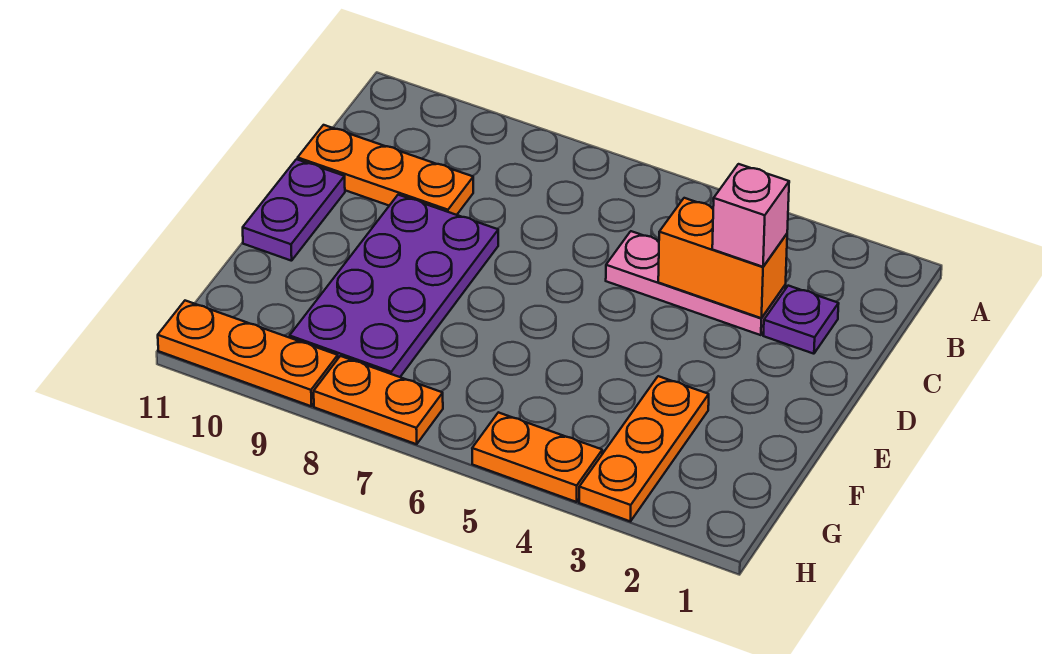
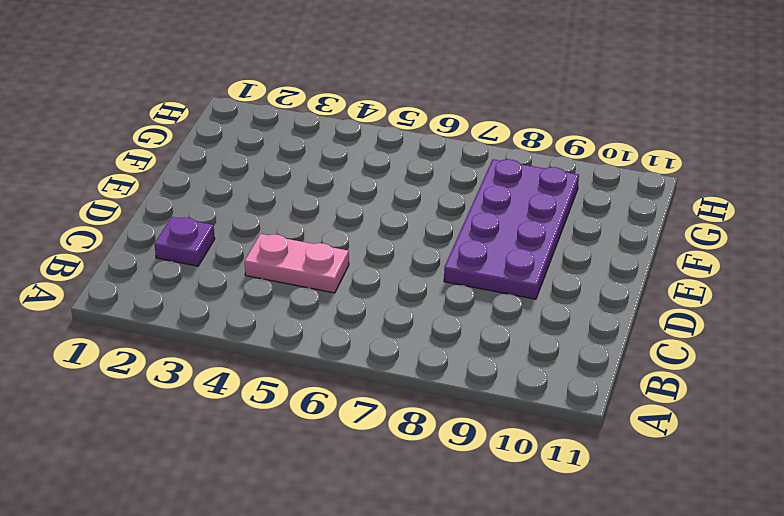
pink 1x2 plate [245,234,349,293] -> pink 1x3 plate [606,231,785,335]
none -> orange 1x3 plate [298,125,473,215]
none -> purple 1x2 plate [243,159,345,261]

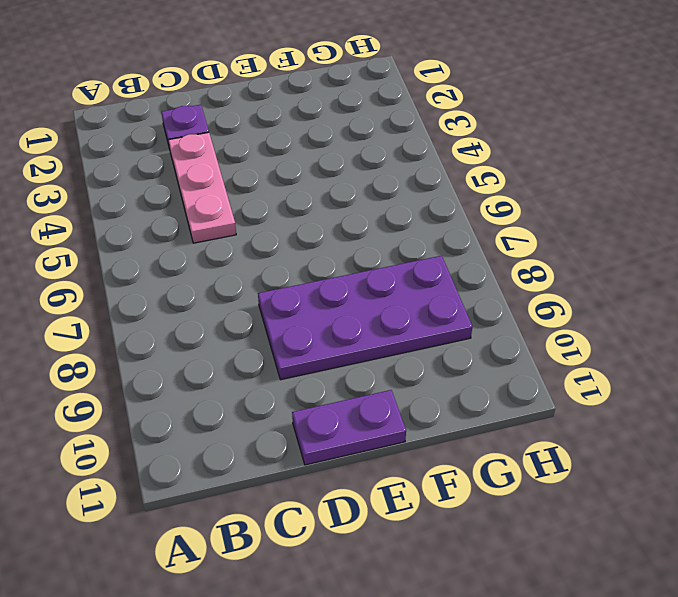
none -> orange 1x3 plate [298,125,473,215]
none -> orange 1x3 plate [579,376,709,521]

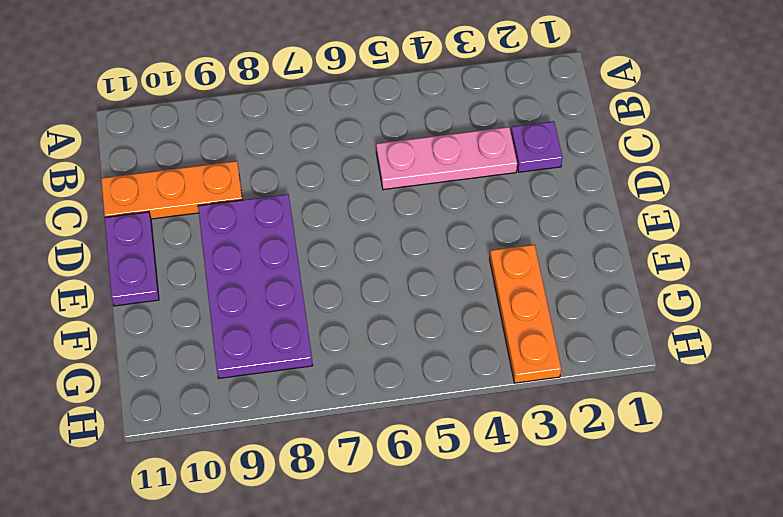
none -> orange 1x2 plate [472,412,602,502]
none -> orange 1x2 plate [314,356,443,444]

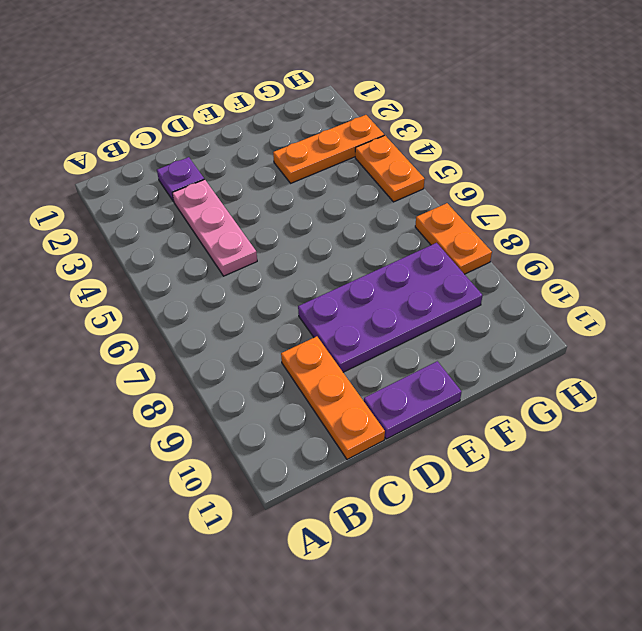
none -> orange 1x3 plate [158,301,338,406]
none -> orange 1x2 brick [658,198,787,318]

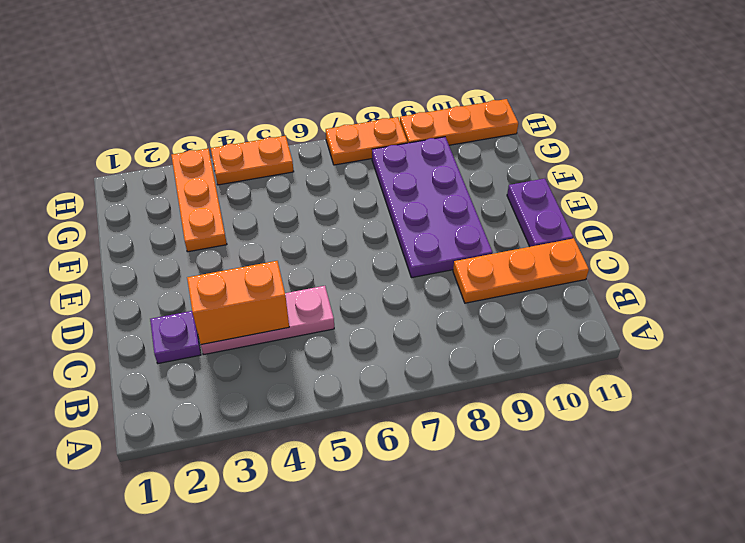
none -> pink 1x1 brick [712,164,789,267]

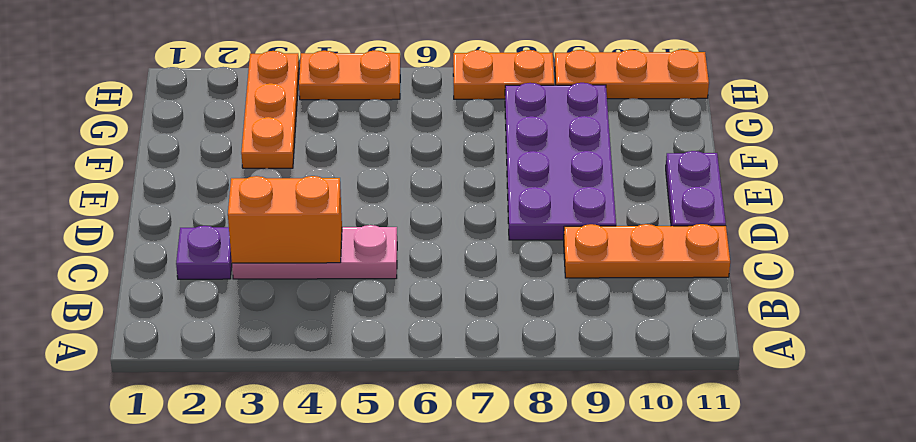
none -> pink 1x1 brick [712,164,789,267]

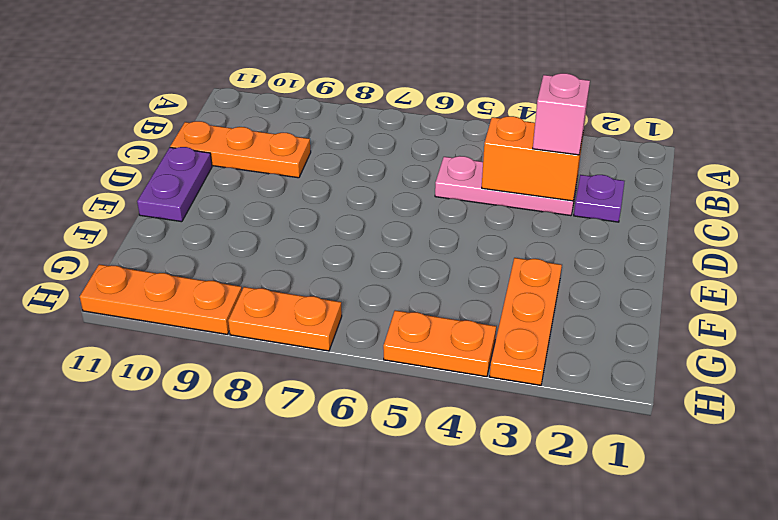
none -> purple 2x4 plate [290,195,498,377]

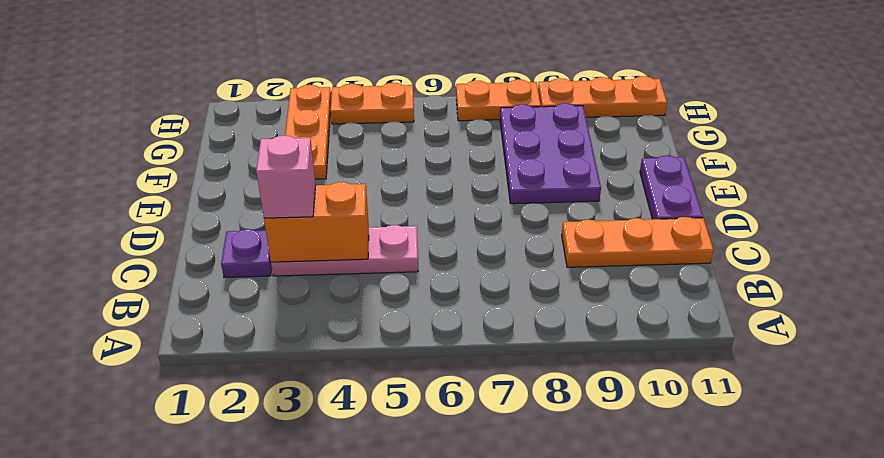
purple 2x3 plate [500,103,601,204] -> purple 2x4 plate [290,195,498,377]

